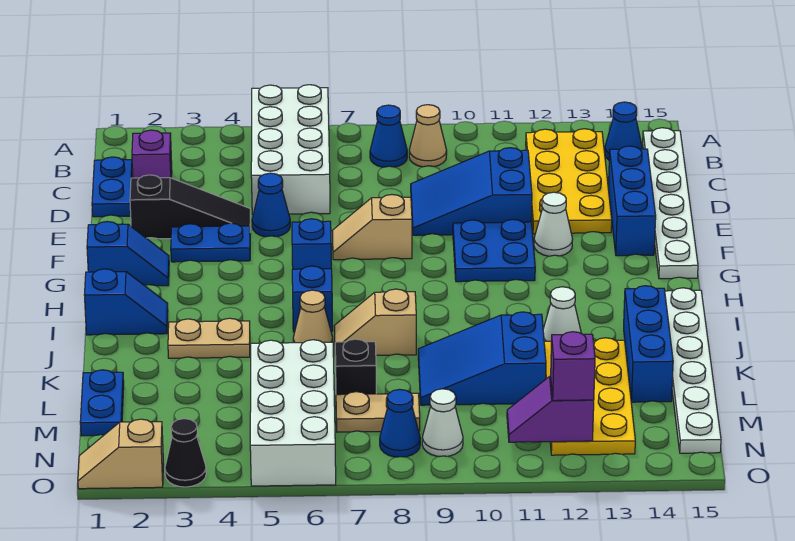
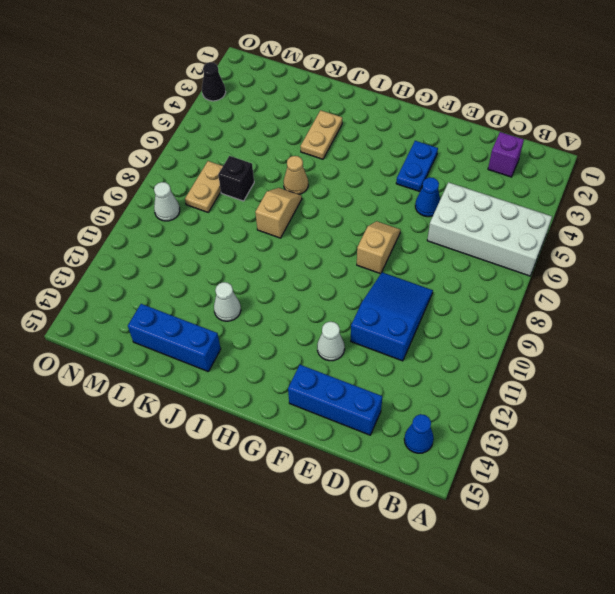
none -> blue 1x1 cone [370,105,407,167]
none -> tan 1x1 cone [409,105,447,167]
none -> yellow 2x4 plate [526,129,612,234]
none -> white 1x6 plate [643,128,698,279]

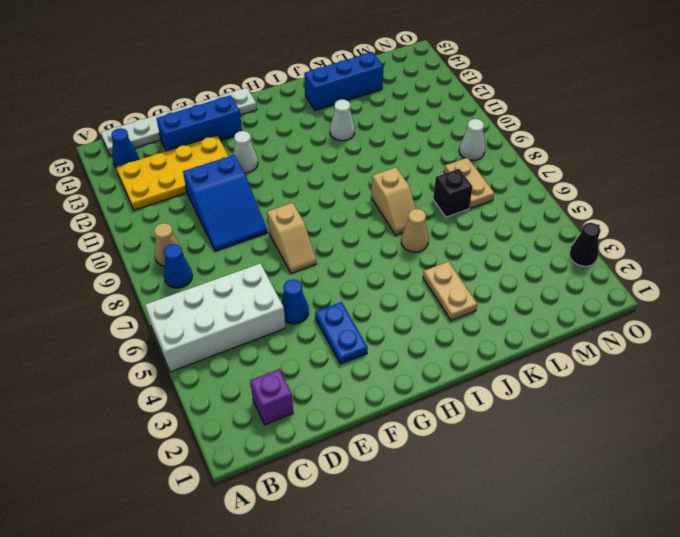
none -> blue 1x2 plate [92,157,132,217]
none -> black 1x3 slope [130,175,250,239]
none -> blue 2x2 plate [453,219,535,282]
none -> blue 1x2 slope [87,222,169,286]

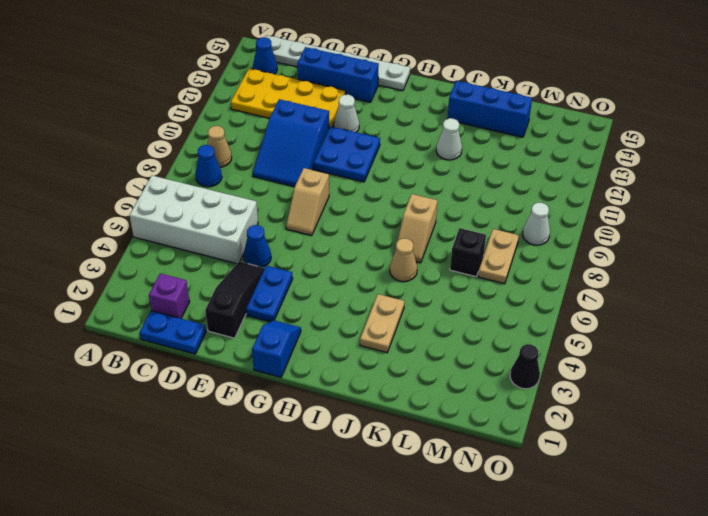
none -> blue 1x1 brick [292,219,331,269]
none -> blue 1x2 slope [84,269,168,335]
none -> blue 1x1 brick [292,266,333,332]
none -> white 1x6 plate [665,288,721,453]

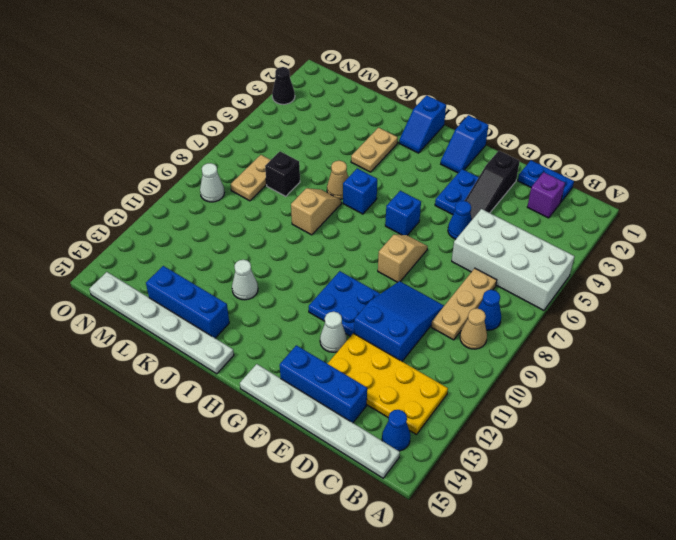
tan 1x3 plate [431,268,497,340] -> none
none -> blue 2x3 slope [418,312,546,405]
none -> yellow 2x4 plate [544,338,635,455]
none -> blue 1x2 plate [80,370,124,436]
none -> white 2x4 brick [250,340,336,486]

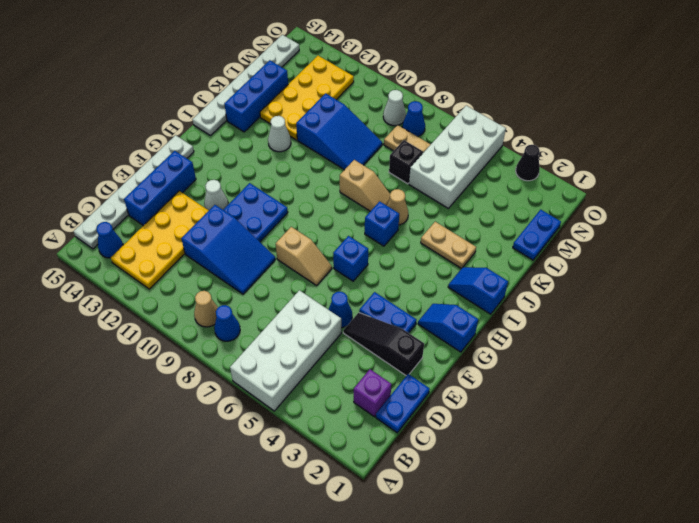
none -> tan 1x2 slope [78,419,163,489]
none -> purple 1x2 slope [507,376,594,442]
none -> purple 1x1 brick [551,332,595,401]

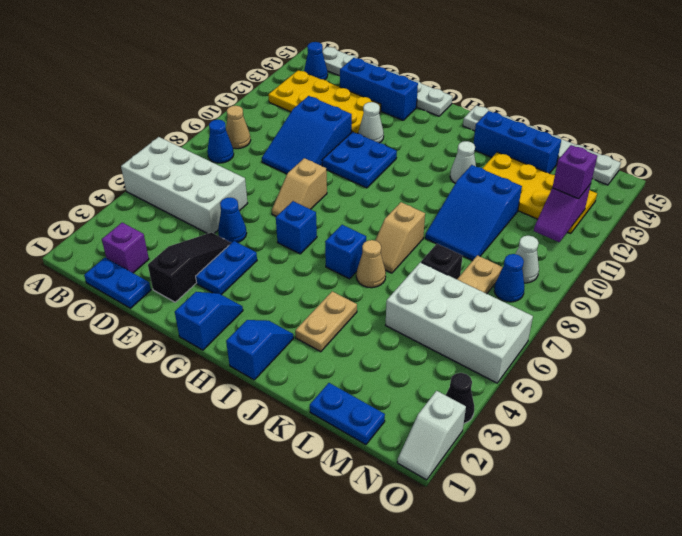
white 1x2 slope [397,391,466,480] -> tan 1x2 slope [78,419,163,489]

